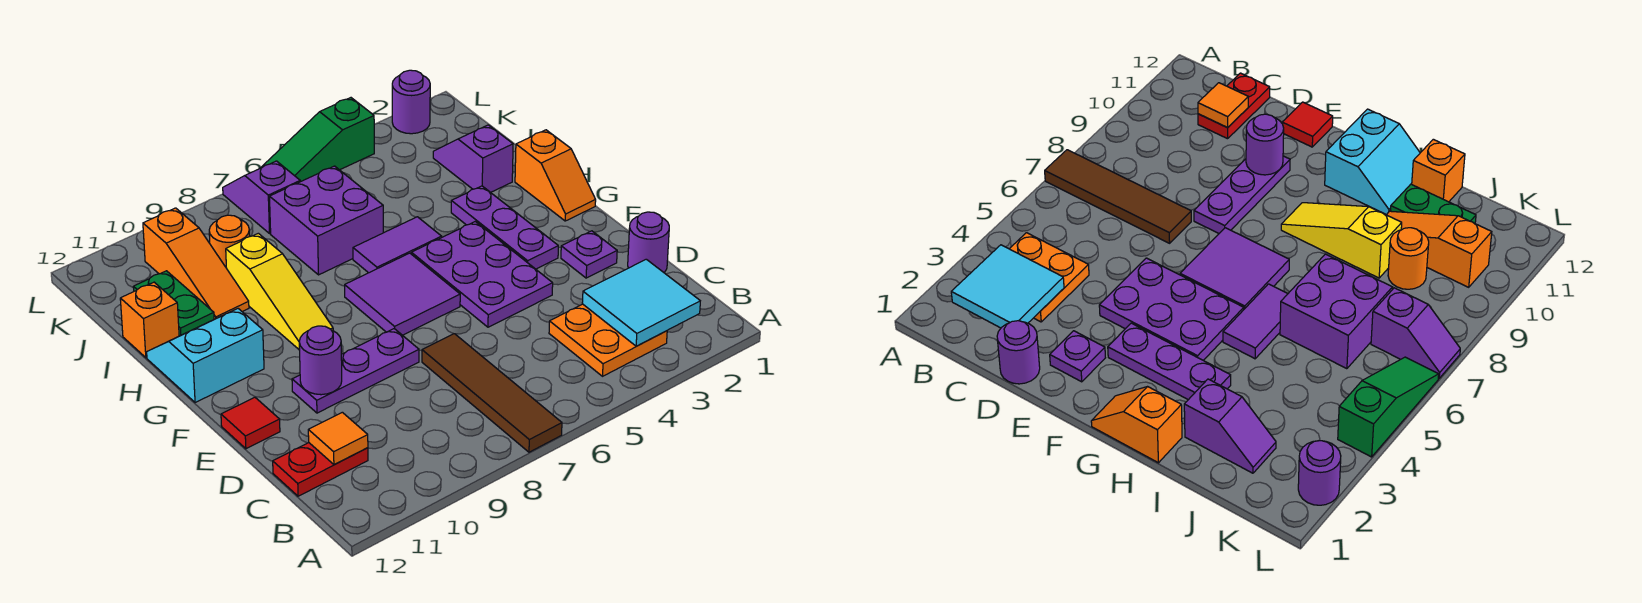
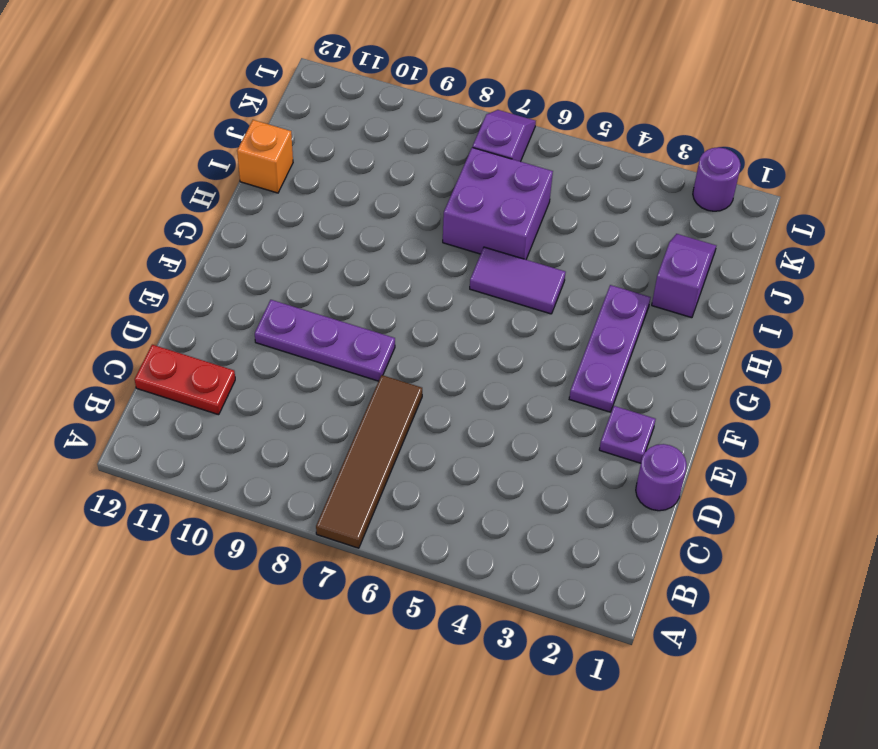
none -> orange 2x2 plate [549,304,667,376]
none -> purple 2x3 plate [411,222,553,327]
none -> red 1x1 tile [221,397,280,449]

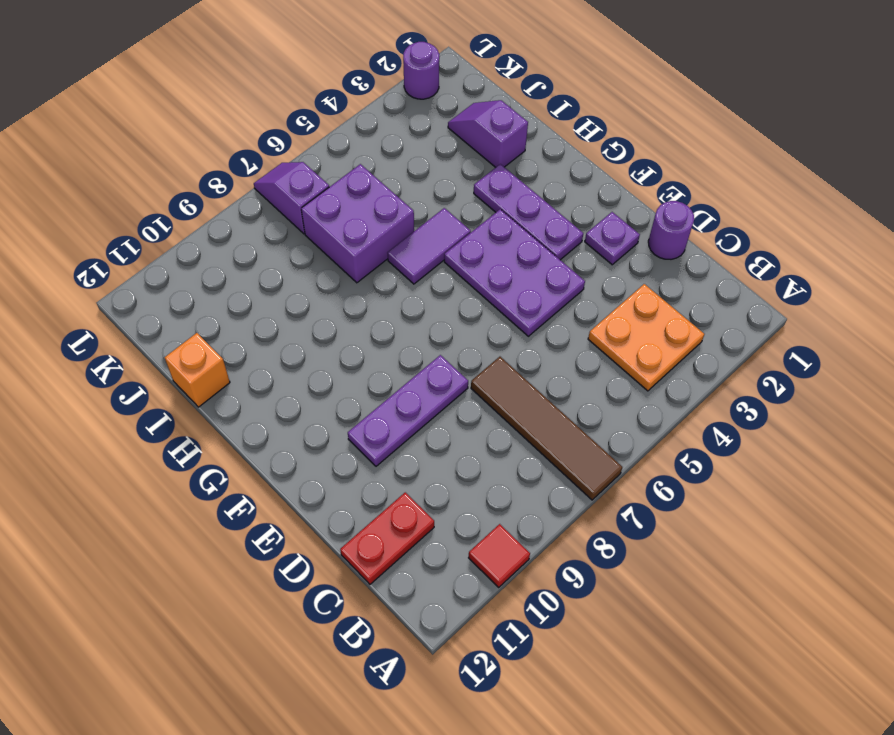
red 1x1 tile [469,524,530,587] -> red 1x1 tile moved to [221,397,280,449]
none -> purple 2x2 tile [345,253,460,335]
none -> orange 1x2 slope [515,130,596,221]
none -> yellow 1x3 slope [226,233,333,350]

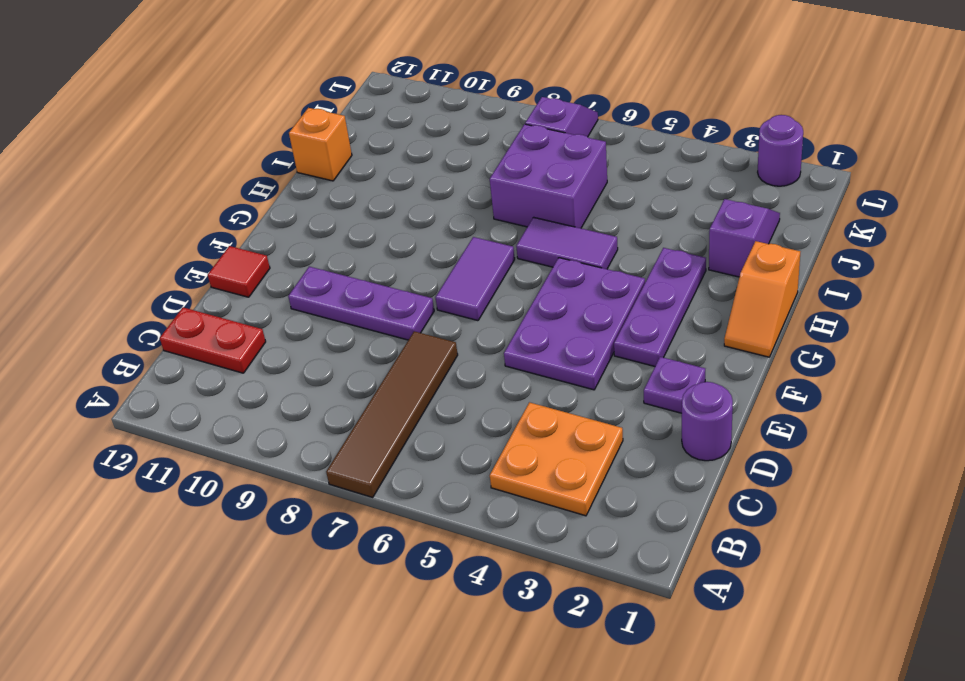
purple 1x2 tile [436,237,515,321] -> purple 2x2 tile [345,253,460,335]
none -> yellow 1x3 slope [226,233,333,350]
none -> cyan 2x2 slope [147,309,264,403]
none -> orange 1x3 slope [143,208,249,319]

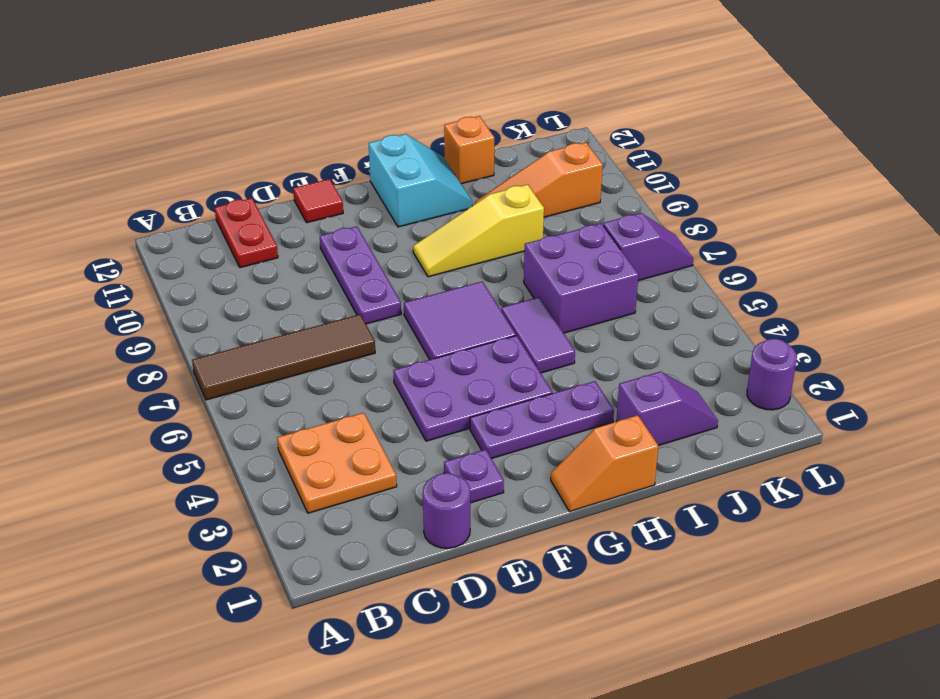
none -> green 1x2 plate [133,271,214,336]
none -> orange 1x1 round brick [209,215,250,267]
none -> green 1x3 slope [261,98,374,182]

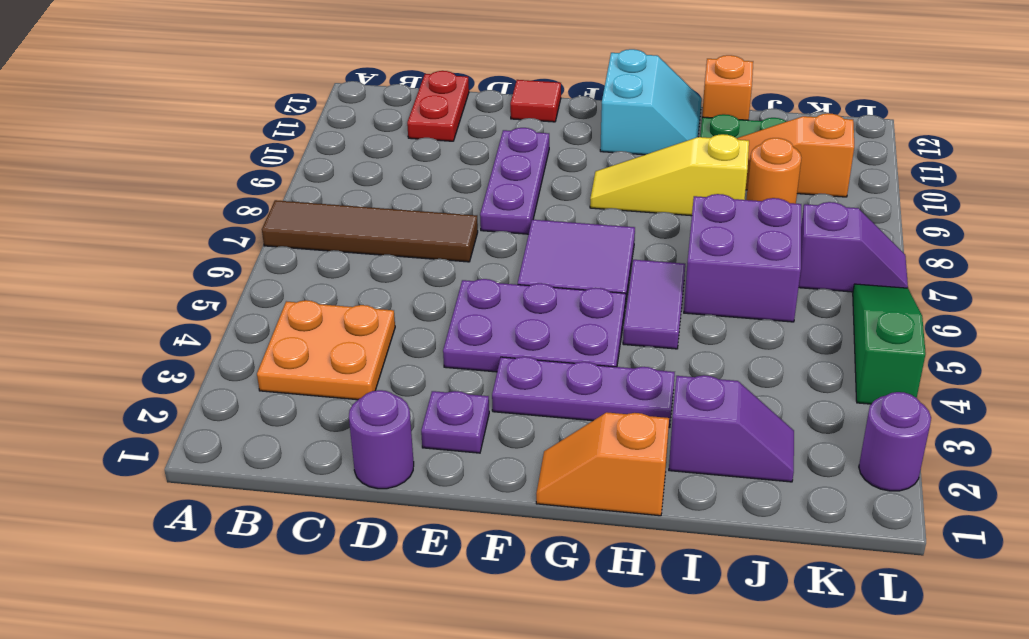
none -> cyan 2x2 tile [582,259,700,346]
none -> orange 1x1 tile [308,412,368,464]
none -> purple 1x1 round brick [299,326,342,395]

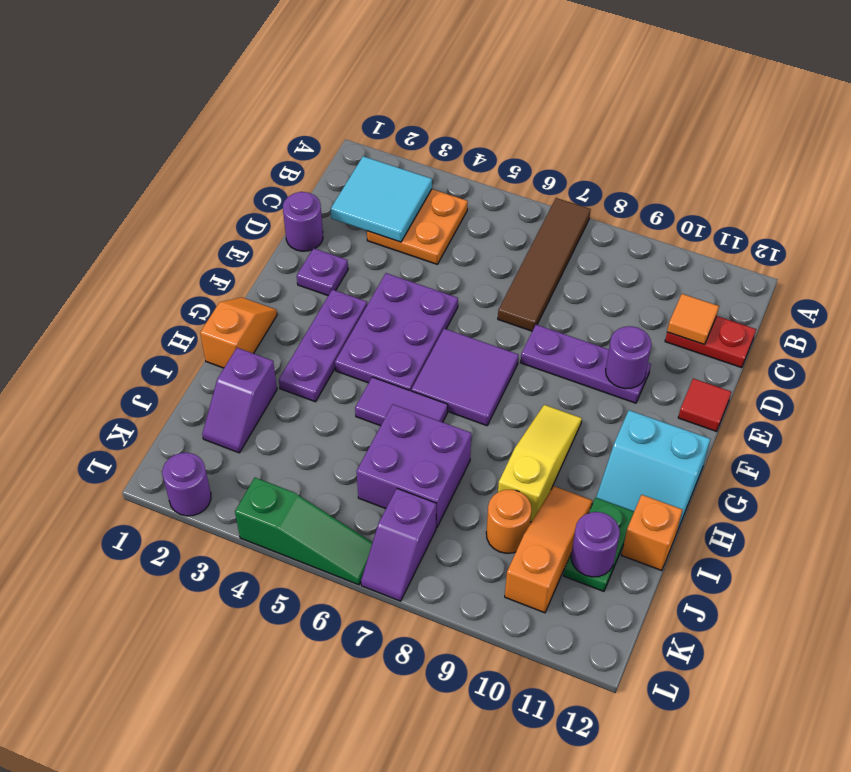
purple 1x1 round brick [571,512,620,577] -> none

